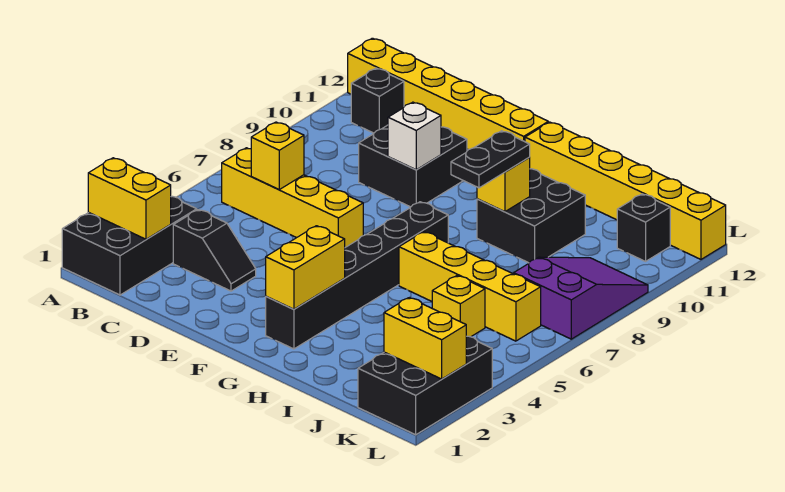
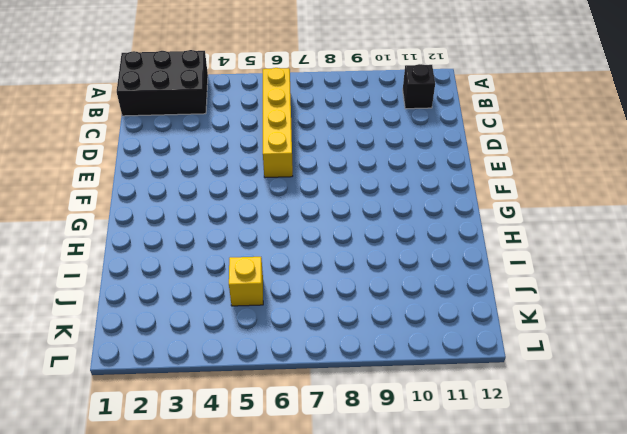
none -> yellow 1x6 brick [348,38,548,150]
none -> black 1x2 slope [173,210,256,291]
none -> black 2x2 brick [359,125,467,207]

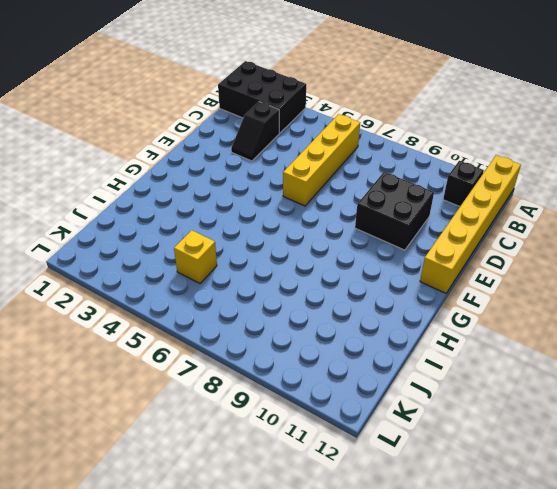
none -> black 1x6 brick [266,202,448,349]
none -> yellow 1x6 brick [525,122,726,259]
none -> yellow 1x4 brick [399,232,541,341]

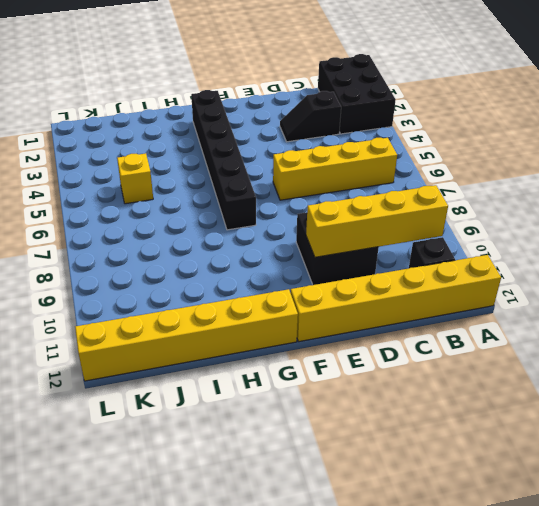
yellow 1x4 brick [306,185,448,257] -> yellow 1x4 brick moved to [399,232,541,341]
none -> black 2x2 brick [477,169,585,263]
none -> black 2x3 brick [358,336,492,435]
none -> purple 2x3 slope [514,257,648,339]

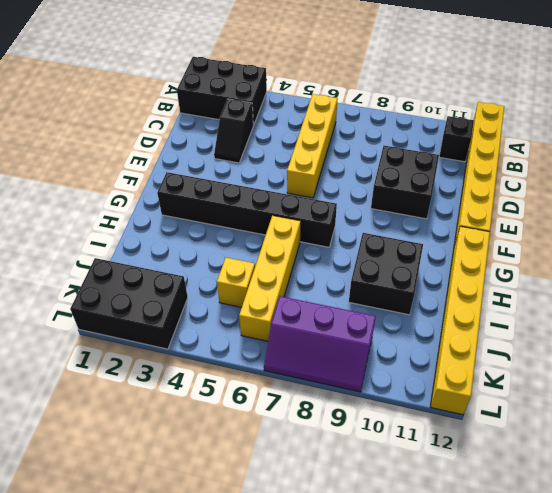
purple 2x3 slope [264,296,376,392] -> purple 2x3 slope turned to [514,257,648,339]
none -> black 1x1 brick [617,194,670,261]
none -> yellow 1x2 brick [88,158,171,239]
none -> yellow 1x1 brick [251,122,304,190]

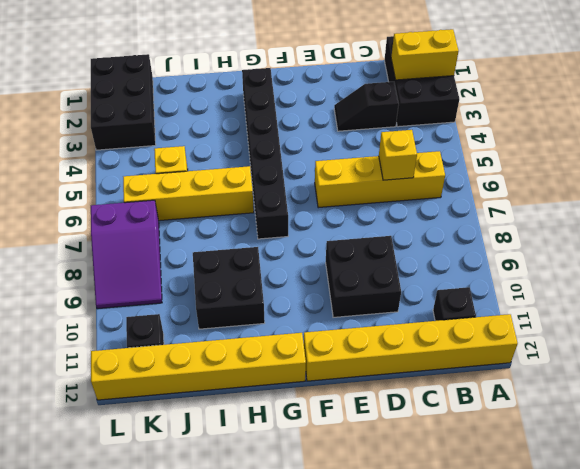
none -> white 1x1 brick [388,102,441,170]
none -> yellow 1x2 brick [266,226,345,309]
none -> yellow 1x1 brick [477,158,530,212]

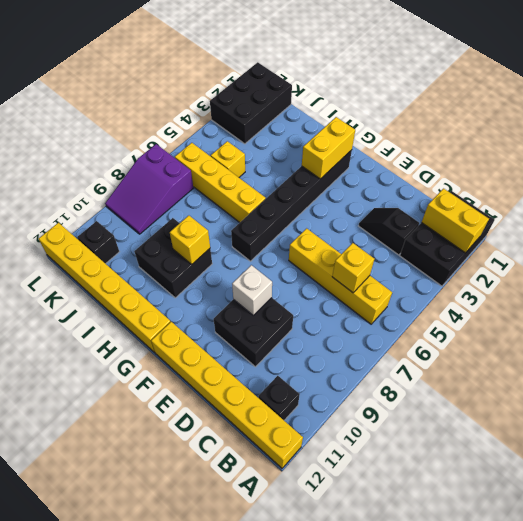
none -> yellow 1x2 brick [384,298,466,379]
none -> black 1x2 plate [451,131,530,188]

